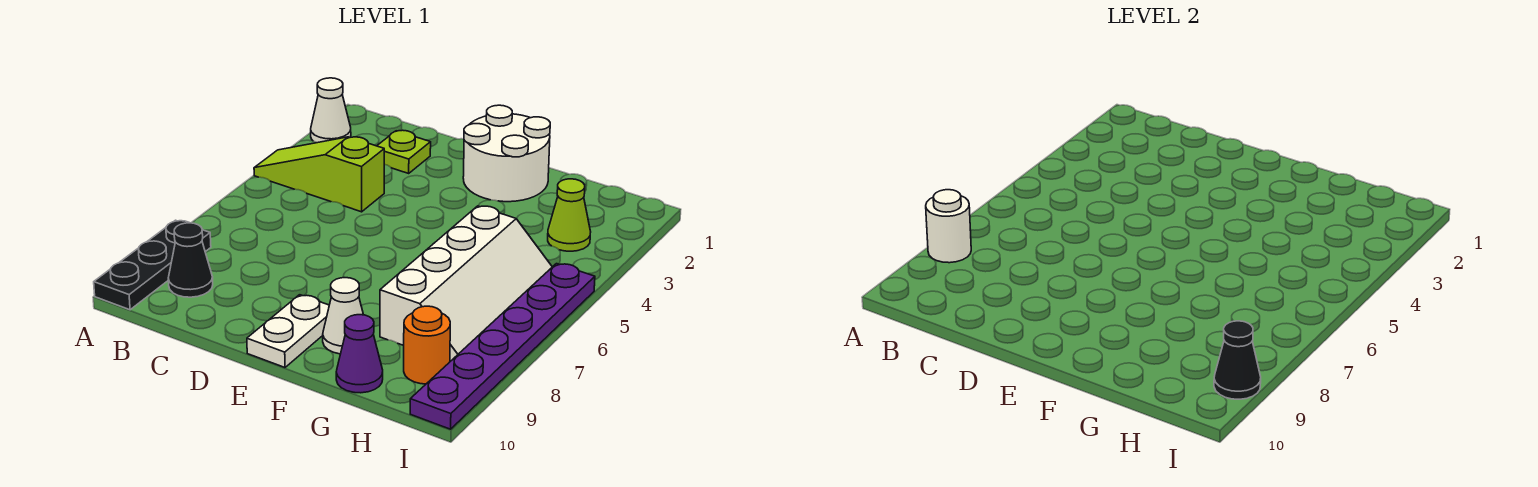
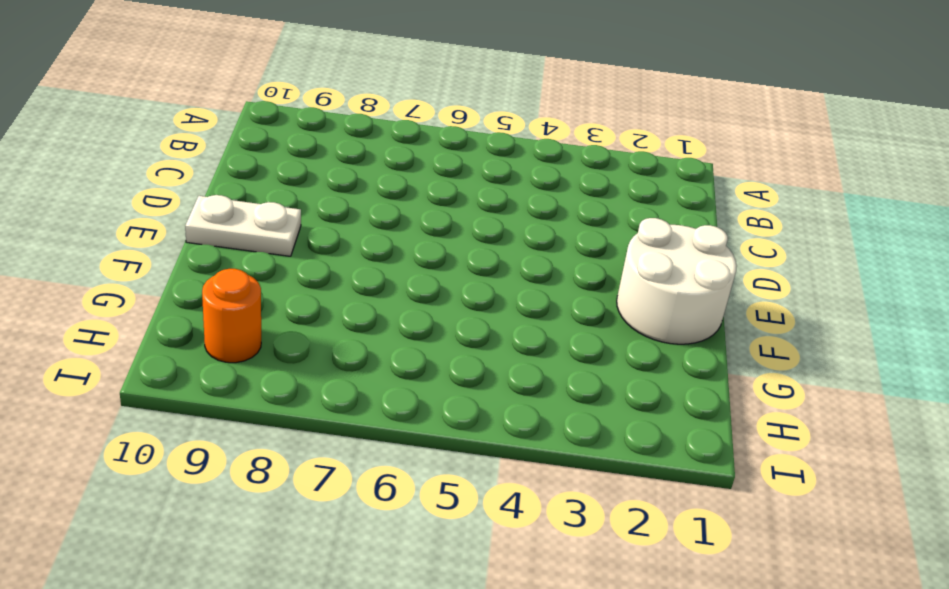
none -> white 1x1 cone [311,78,351,143]
none -> lime 1x3 slope [254,137,384,212]
none -> black 1x3 plate [94,220,211,310]

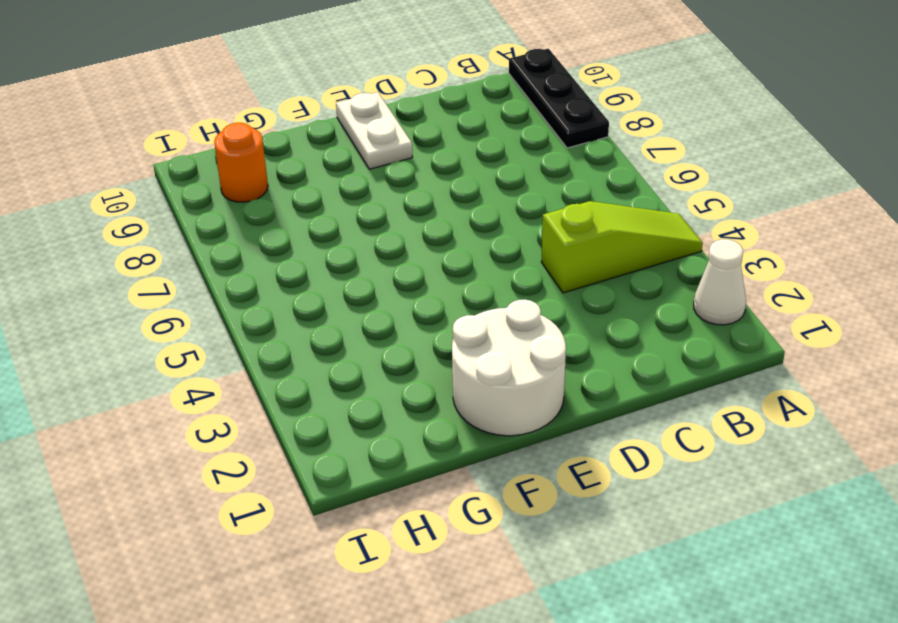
none -> black 1x1 cone [168,223,213,297]
none -> lime 1x1 plate [377,130,431,173]
none -> white 1x1 cone [323,278,363,354]

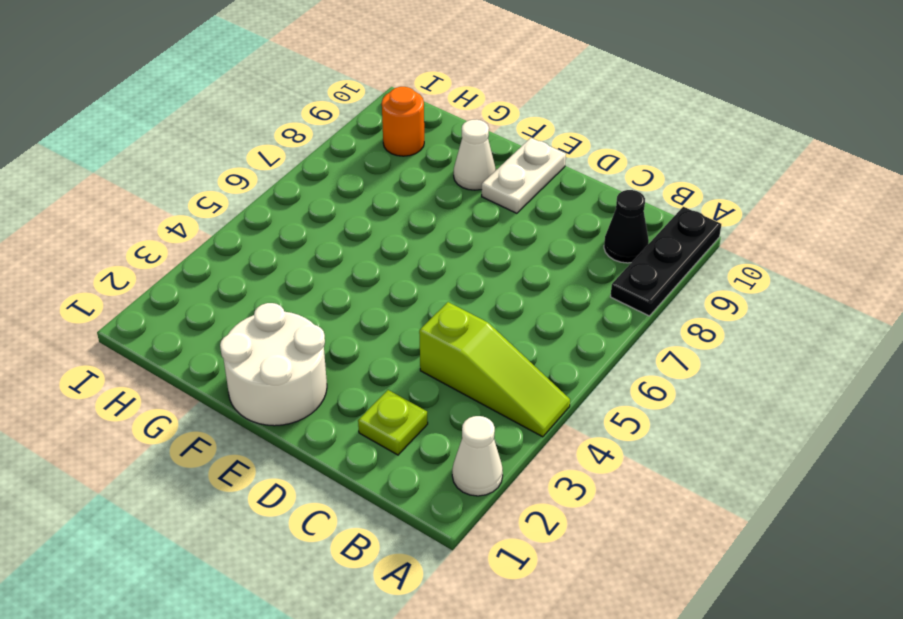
none -> white 2x4 slope [380,206,552,361]
none -> purple 1x1 cone [336,315,383,393]
none -> lime 1x1 cone [548,179,591,251]

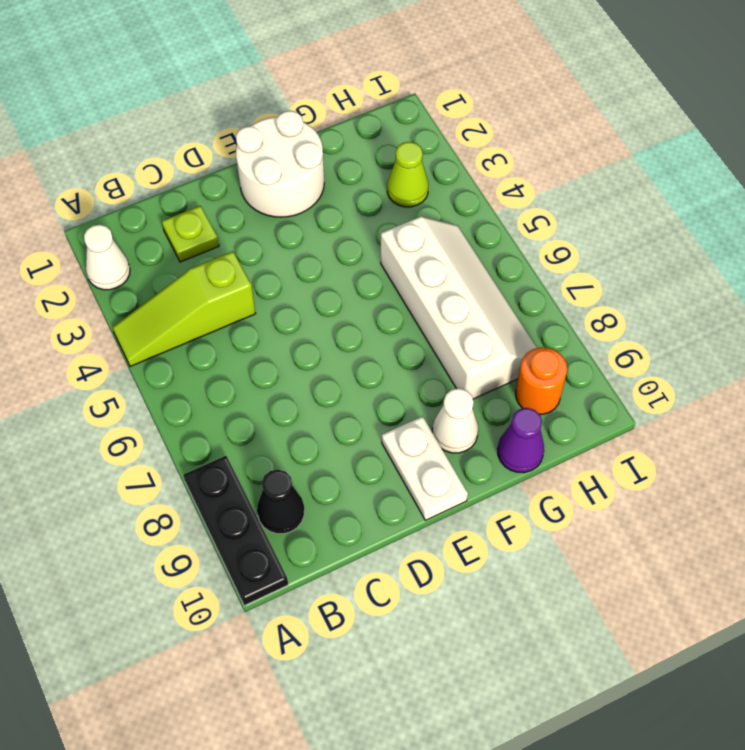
none -> purple 1x6 plate [410,264,595,429]
none -> white 1x1 round brick [926,190,971,263]
none -> black 1x1 cone [1214,321,1261,399]

